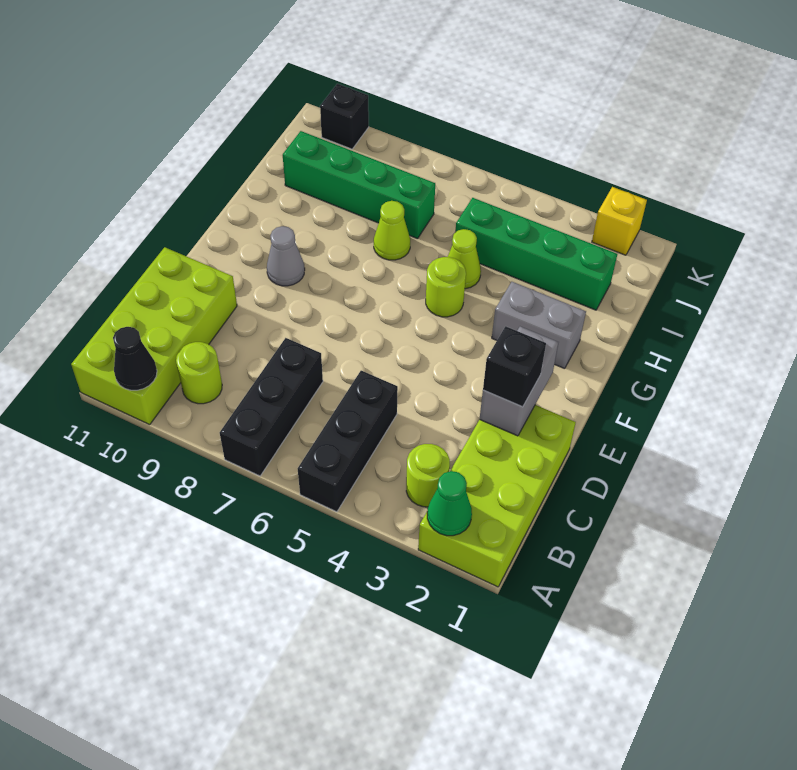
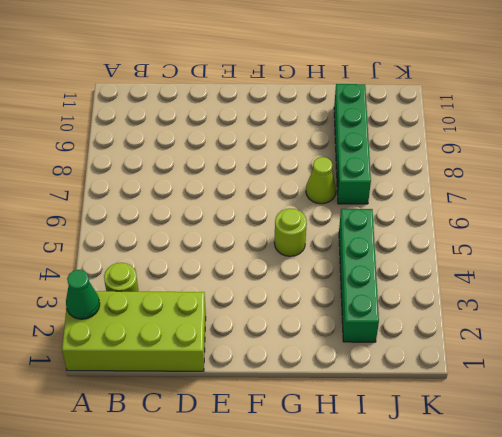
none -> black 1x3 brick [298,371,398,512]
none -> black 1x3 brick [220,338,323,476]
none -> lime 2x4 brick [71,247,237,425]

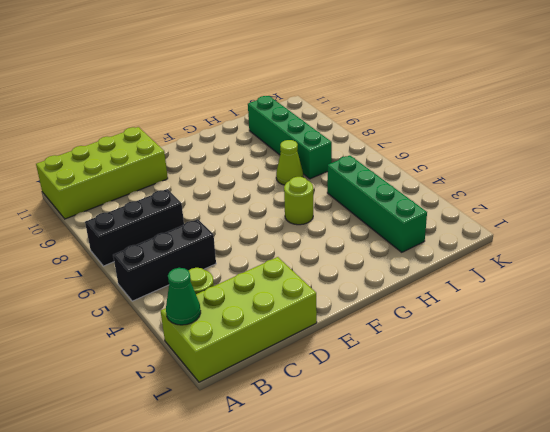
none -> lime 1x1 round brick [176,342,222,404]
none -> grey 1x1 cone [267,226,305,286]
none -> grey 1x2 brick [492,282,586,369]

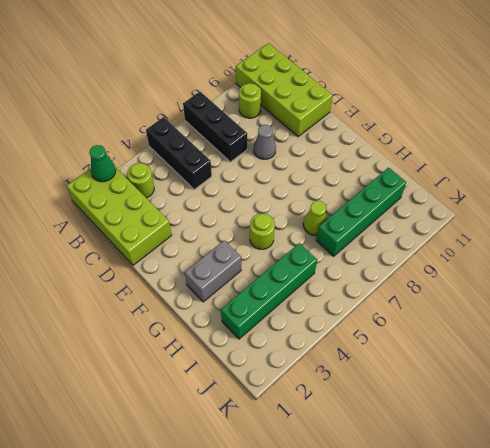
grey 1x1 cone [254,125,276,159] -> grey 1x1 cone moved to [267,226,305,286]
none -> lime 1x1 cone [448,229,481,289]
none -> yellow 1x1 brick [592,187,647,255]
none -> black 1x1 brick [320,84,369,149]

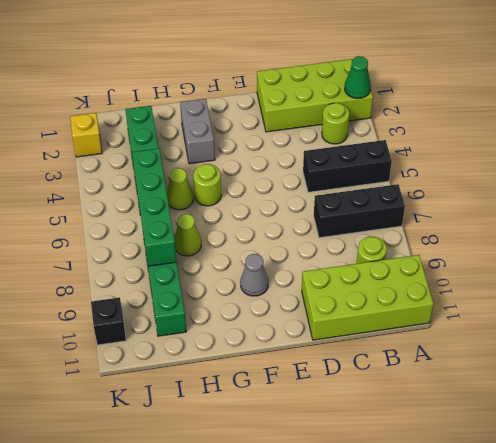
green 1x4 brick [132,148,177,266] -> none
none -> black 1x1 cone [113,327,157,390]
none -> grey 1x2 brick [480,327,558,436]
none -> black 1x1 brick [483,326,546,407]

